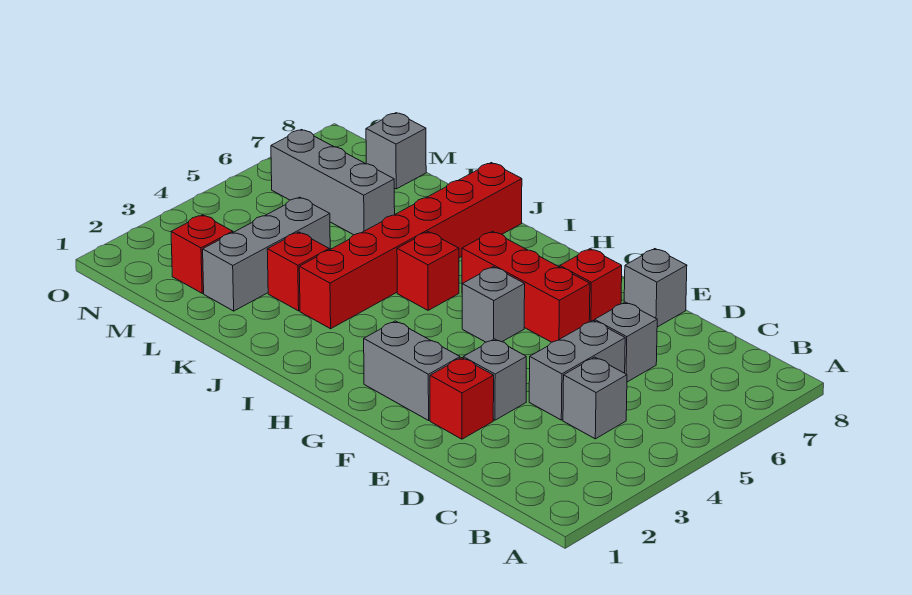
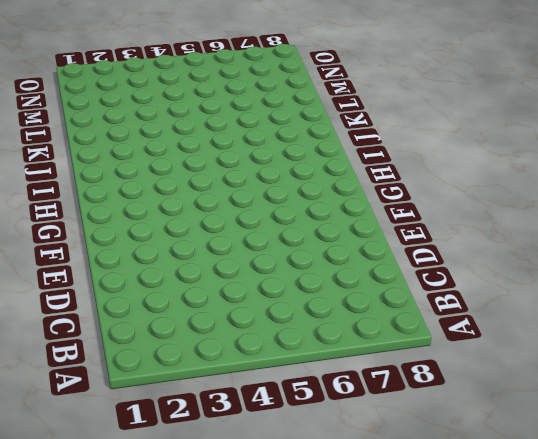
none -> grey 1x1 brick [563,357,627,439]
none -> grey 1x2 brick [529,321,625,420]
none -> grey 1x1 brick [595,302,657,382]

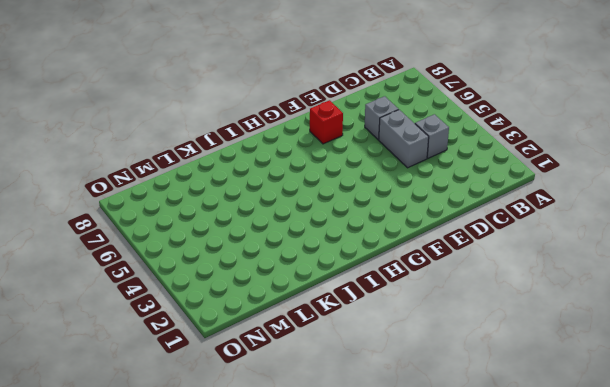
none -> red 1x1 brick [430,358,494,439]
none -> grey 1x1 brick [463,339,526,420]
none -> grey 1x1 brick [624,249,687,327]

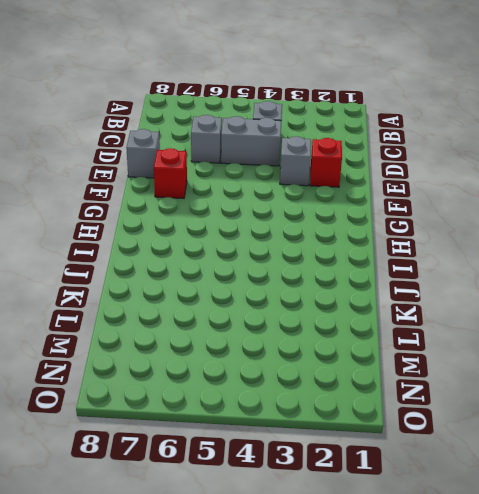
none -> grey 1x2 brick [364,321,460,420]
none -> red 1x3 brick [462,231,590,342]
none -> grey 1x1 brick [462,267,525,342]

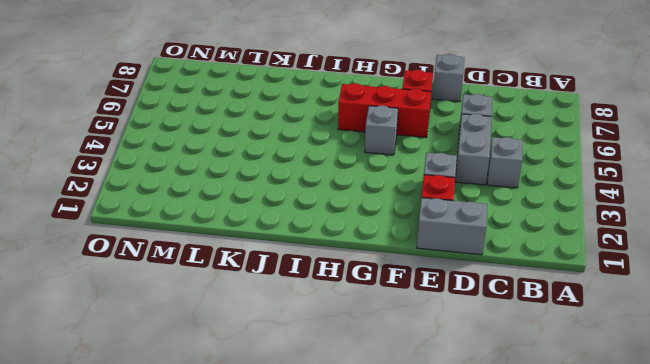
grey 1x2 brick [417,198,487,255] -> grey 1x2 brick moved to [364,321,460,420]
none -> red 1x1 brick [397,232,459,310]
none -> red 1x6 brick [299,163,522,329]
none -> red 1x1 brick [267,232,329,311]

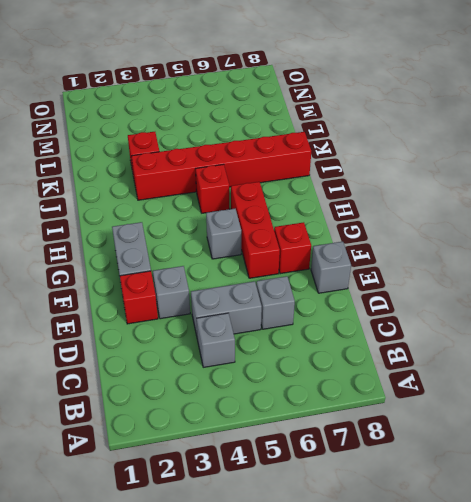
none -> grey 1x3 brick [203,197,330,311]
none -> grey 1x3 brick [271,130,395,235]
none -> red 1x1 brick [171,215,233,293]

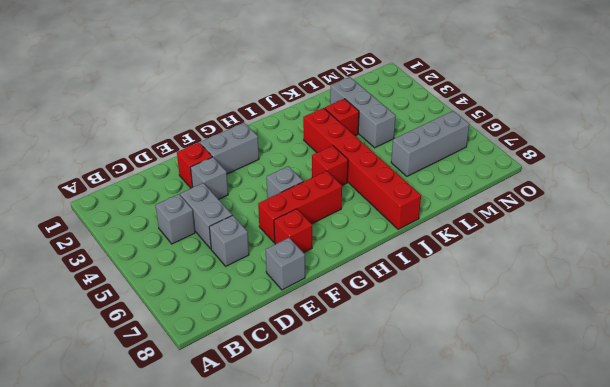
none -> red 1x1 brick [171,215,233,293]
none -> grey 1x1 brick [366,113,426,189]

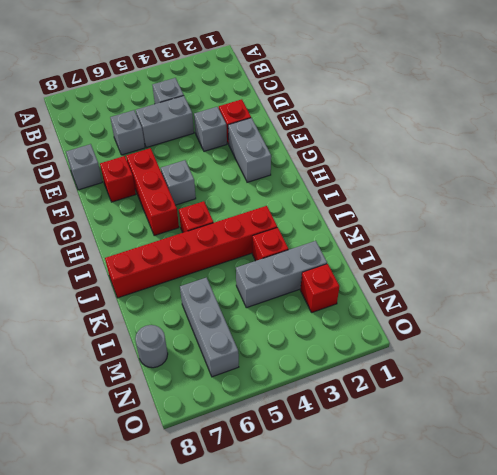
grey 1x1 round brick [135,325,168,368] -> grey 1x1 brick [366,113,426,189]

